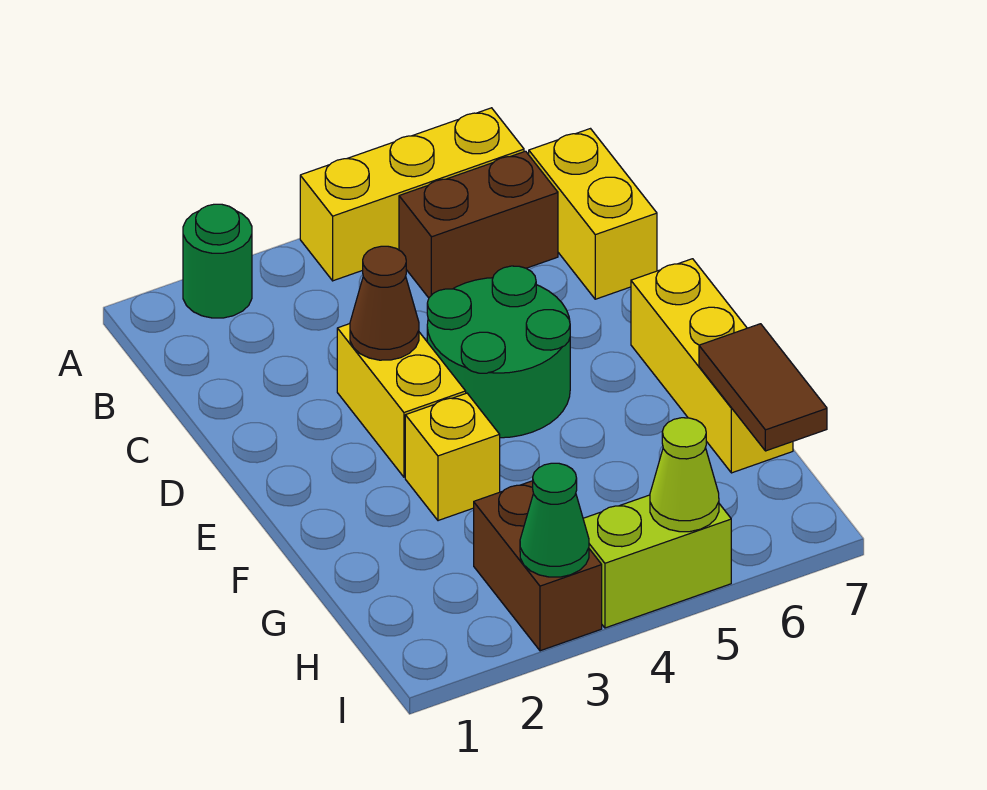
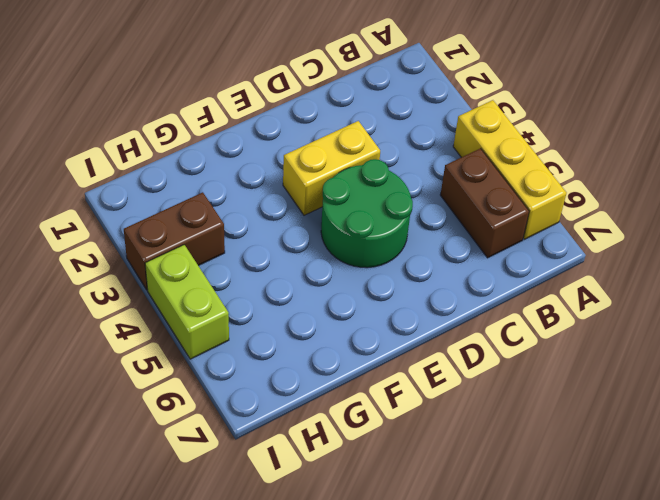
none -> green 1x1 round brick [183,204,252,318]
none -> yellow 1x2 brick [529,129,657,299]
none -> yellow 1x3 brick [631,259,793,473]

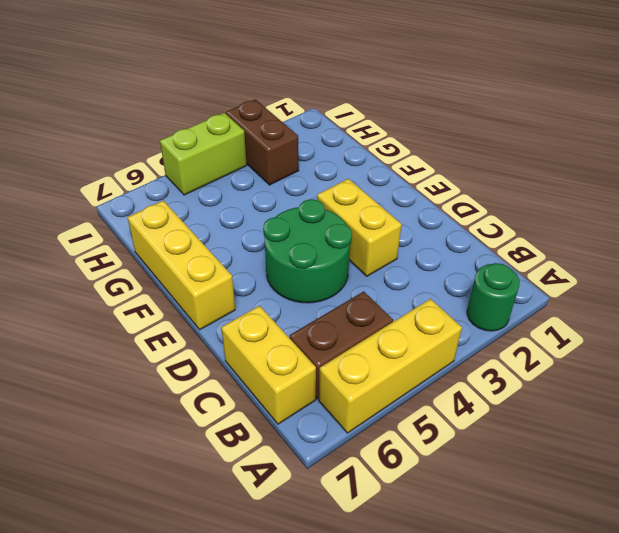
none -> yellow 1x1 brick [405,393,500,521]
none -> brown 1x1 cone [350,246,419,360]
none -> brown 1x2 tile [699,324,827,451]

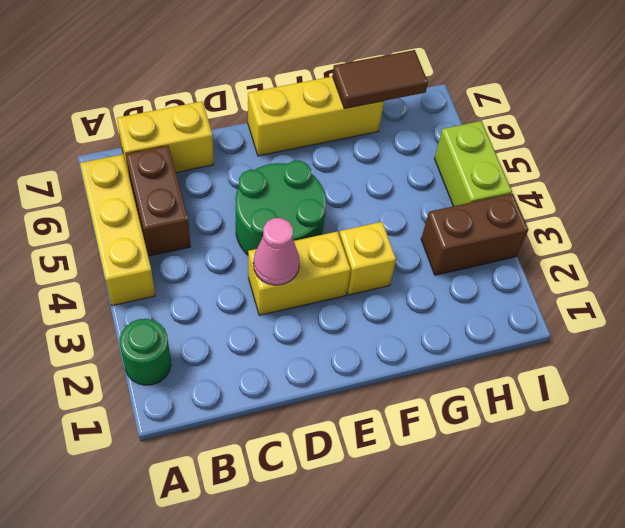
pink 1x1 cone [253,218,300,285] -> brown 1x1 cone [350,246,419,360]
none -> green 1x1 cone [520,463,589,577]
none -> lime 1x1 cone [650,418,719,532]

